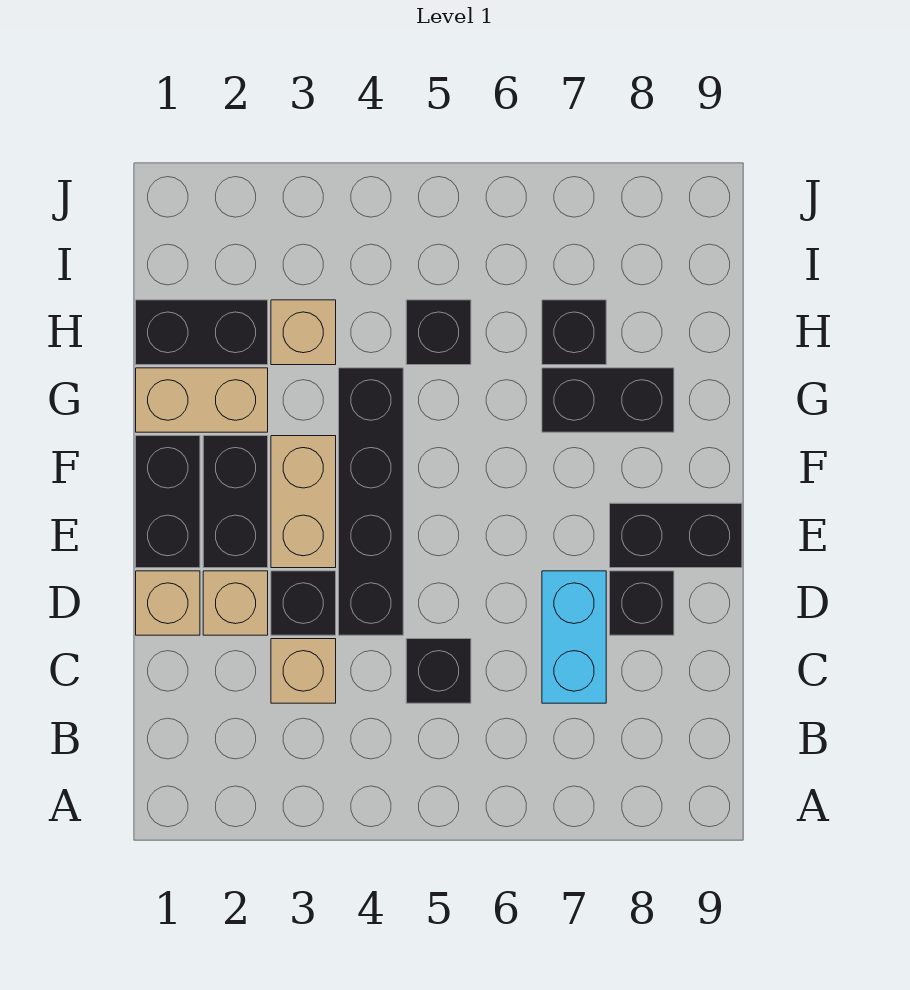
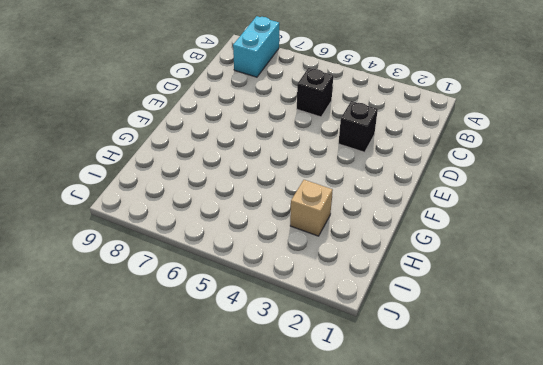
cyan 1x2 brick [233,16,279,77] -> cyan 1x2 brick moved to [542,571,606,703]
none -> tan 1x1 brick [271,639,336,703]
none -> tan 1x1 brick [136,571,200,635]
none -> tan 1x1 brick [203,571,268,635]

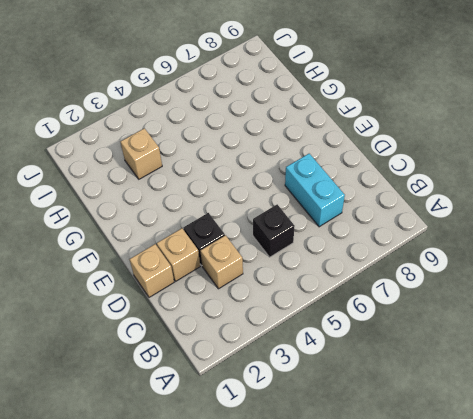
none -> black 1x4 brick [339,368,403,635]
none -> black 1x1 brick [610,571,674,635]
none -> black 1x2 brick [136,436,200,568]

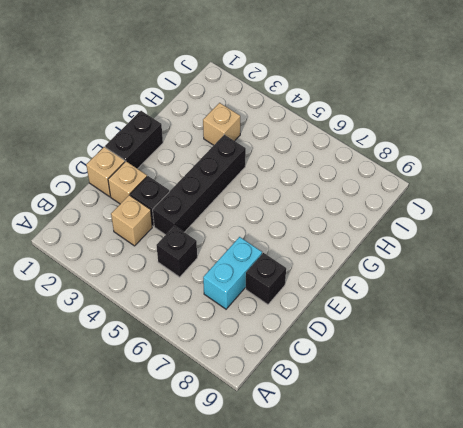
none -> black 1x2 brick [203,436,268,568]
none -> tan 1x2 brick [271,436,336,568]
none -> black 1x2 brick [610,503,742,568]

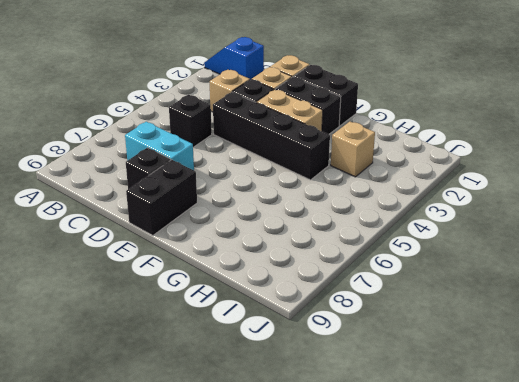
blue 1x2 slope [204,37,264,79] -> none
none -> tan 1x2 brick [136,368,268,432]
none -> black 1x2 brick [542,368,674,432]
none -> black 1x2 brick [136,300,268,365]

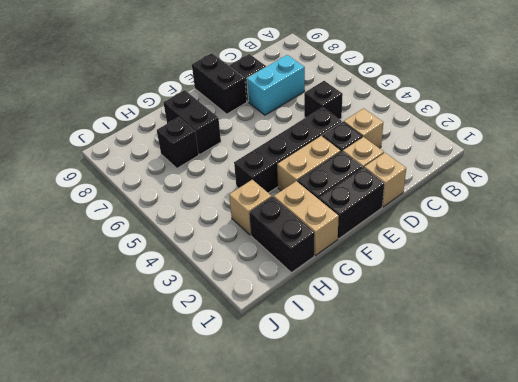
none -> black 1x1 brick [406,300,471,365]

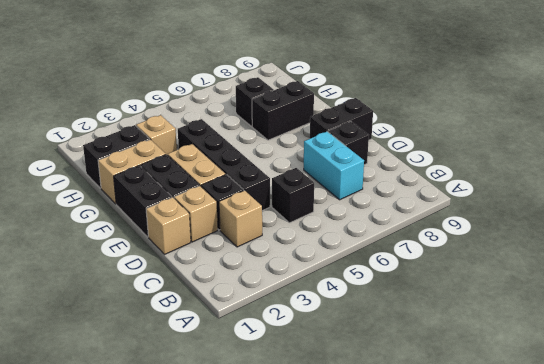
none -> black 1x1 brick [406,300,471,365]

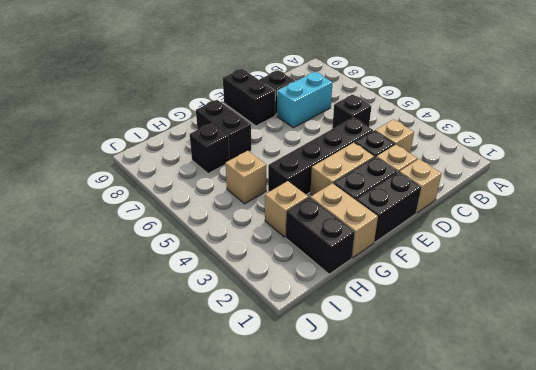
tan 1x1 brick [225,151,266,204] -> black 1x1 brick [406,300,471,365]

